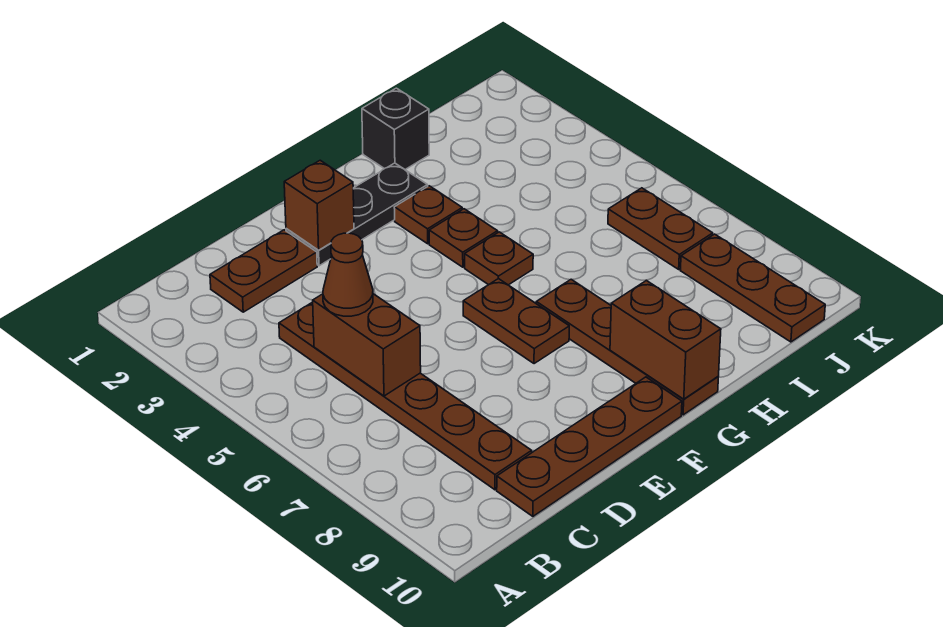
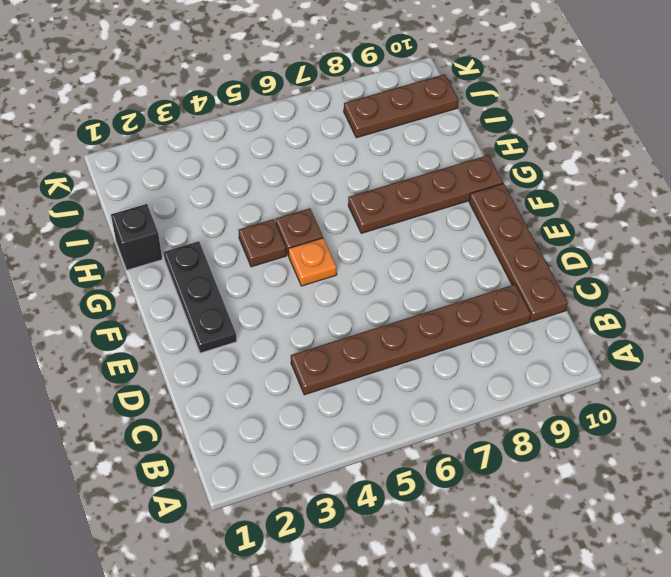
orange 1x1 plate [288,238,337,286] -> none
none -> brown 1x2 plate [210,230,317,312]
none -> brown 1x2 plate [463,279,569,364]
none -> brown 1x1 plate [394,186,462,244]

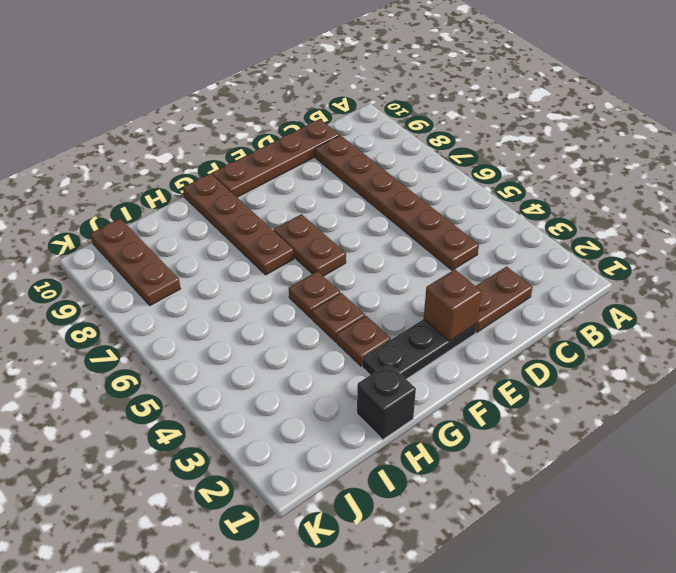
none -> brown 1x2 plate [608,188,713,269]
none -> brown 1x2 brick [313,294,421,396]
none -> brown 1x2 brick [610,281,721,399]

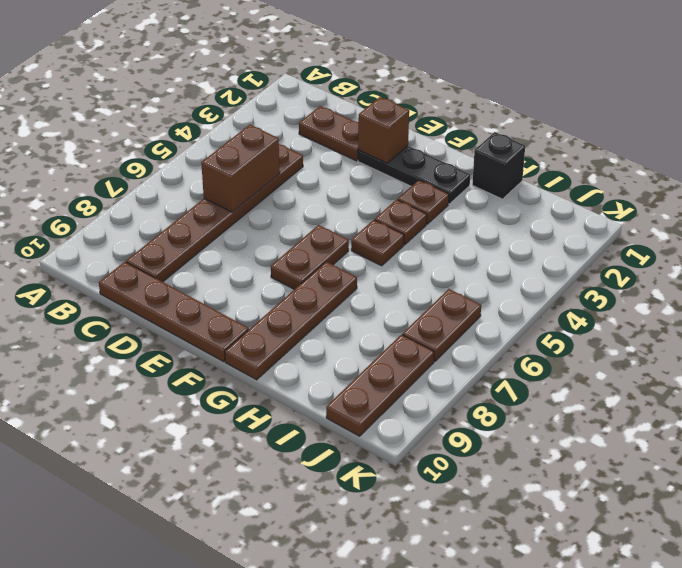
none -> brown 1x2 brick [610,281,721,399]
none -> brown 1x1 cone [323,233,373,316]

